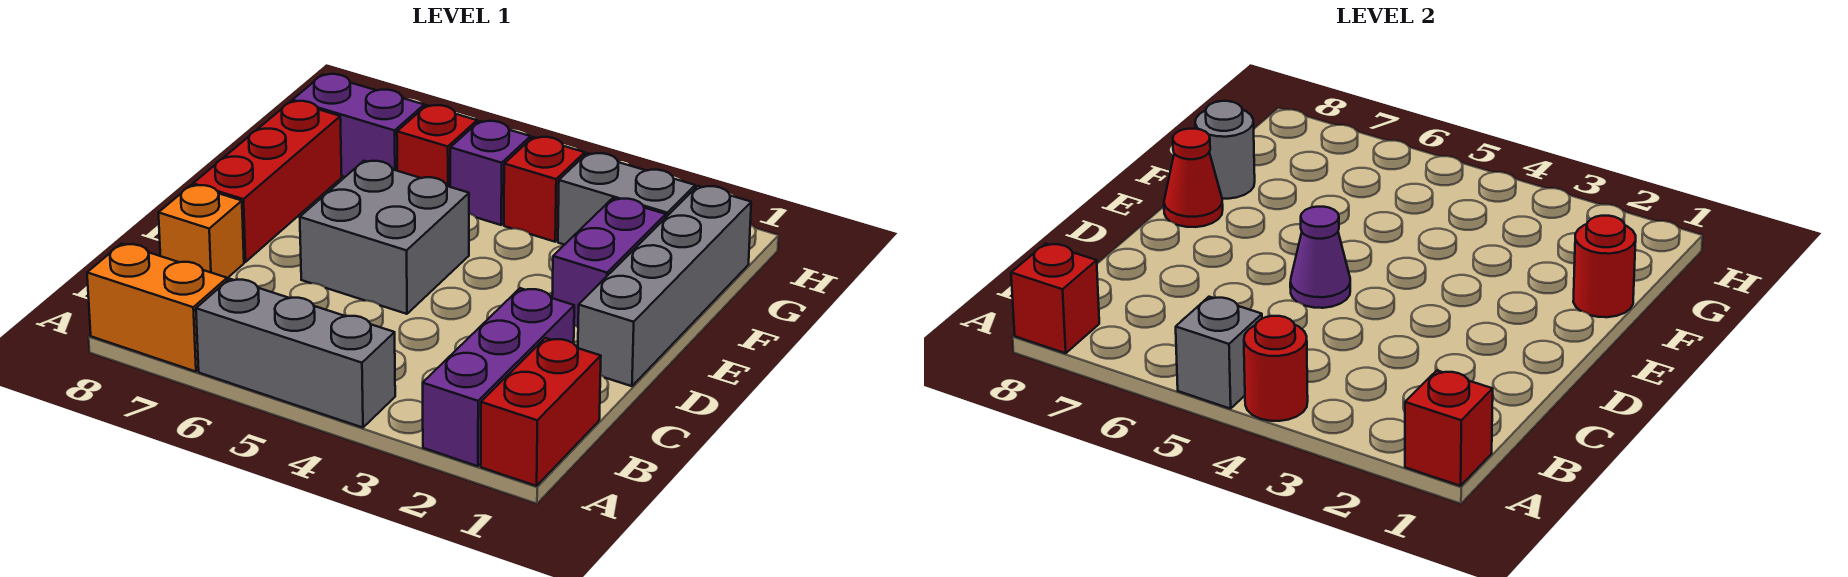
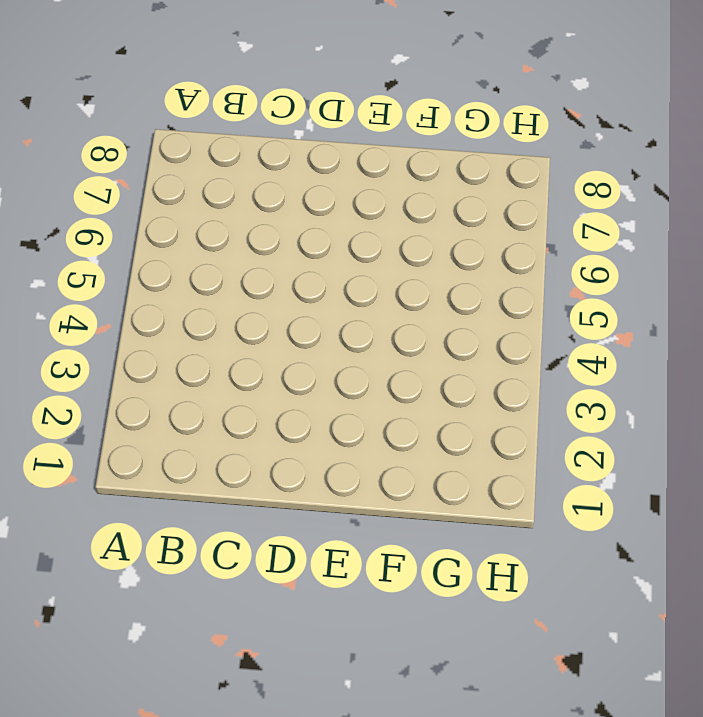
none -> red 1x2 brick [481,338,601,486]
none -> purple 1x3 brick [423,288,574,466]
none -> grey 1x3 brick [196,279,395,428]

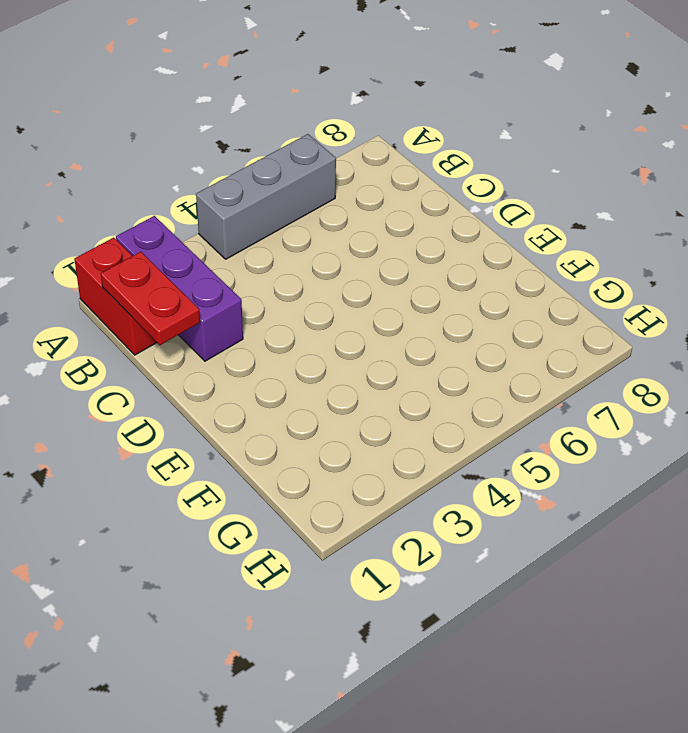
red 1x2 plate [101,252,200,345] -> none
none -> orange 1x2 brick [87,244,227,372]
none -> orange 1x1 brick [159,185,244,278]
none -> grey 1x4 brick [578,186,751,386]

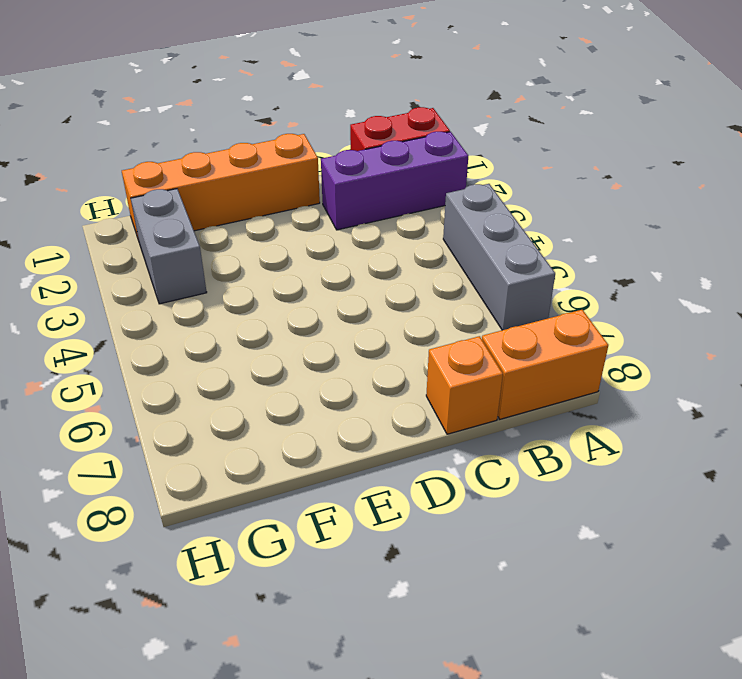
orange 1x2 brick [482,310,608,419] -> orange 1x2 brick turned to [87,244,227,372]
orange 1x4 brick [122,134,320,240] -> grey 1x4 brick [578,186,751,386]
none -> grey 2x2 brick [300,161,469,314]
none -> red 1x3 brick [193,101,342,262]
none -> purple 1x2 brick [552,198,666,327]

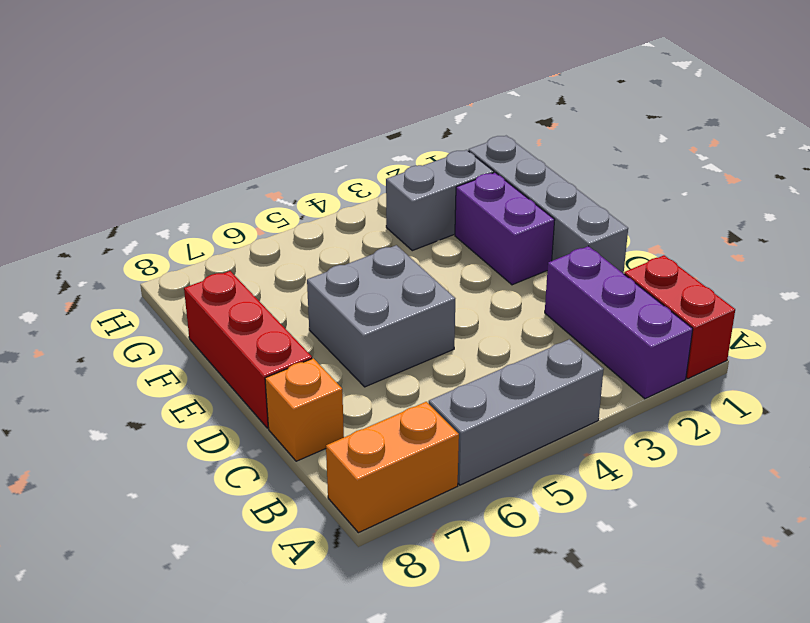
none -> red 1x1 brick [504,137,585,242]
none -> purple 1x1 brick [450,121,531,225]
none -> red 1x1 brick [397,105,477,187]

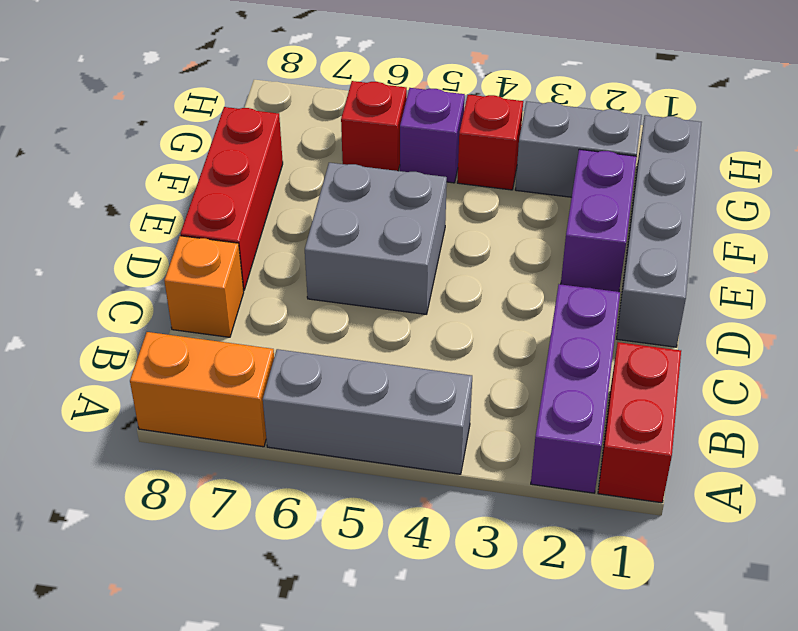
none -> purple 1x2 brick [292,74,424,177]
none -> red 1x1 brick [1405,371,1493,486]
none -> red 1x1 round brick [1244,316,1308,421]

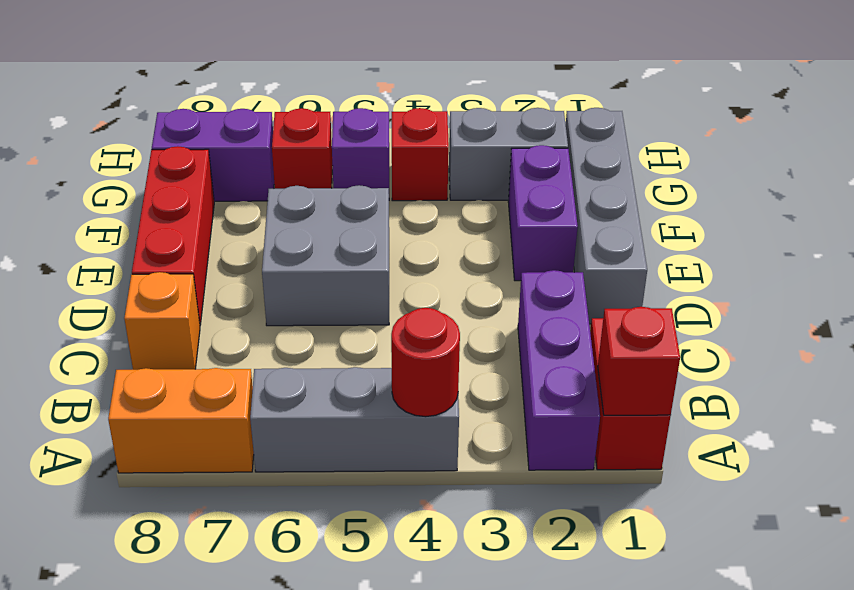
none -> grey 1x1 brick [1176,297,1262,409]
none -> red 1x1 brick [1011,244,1099,353]
none -> purple 1x1 cone [1290,207,1350,308]

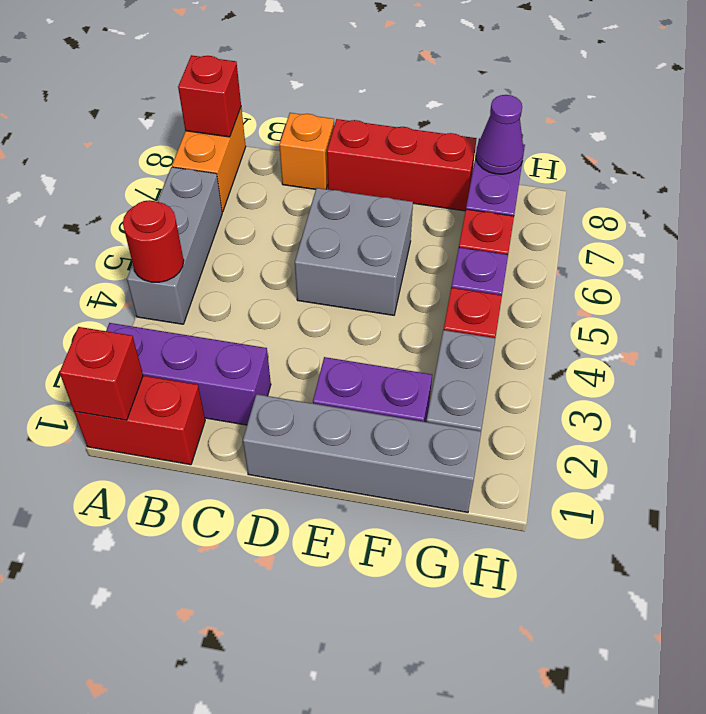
purple 1x1 cone [476,95,524,174] -> purple 1x1 cone moved to [1290,207,1350,308]
none -> grey 1x1 brick [1176,297,1262,409]
none -> red 1x1 cone [1164,129,1223,227]
none -> red 1x1 round brick [1573,216,1636,317]

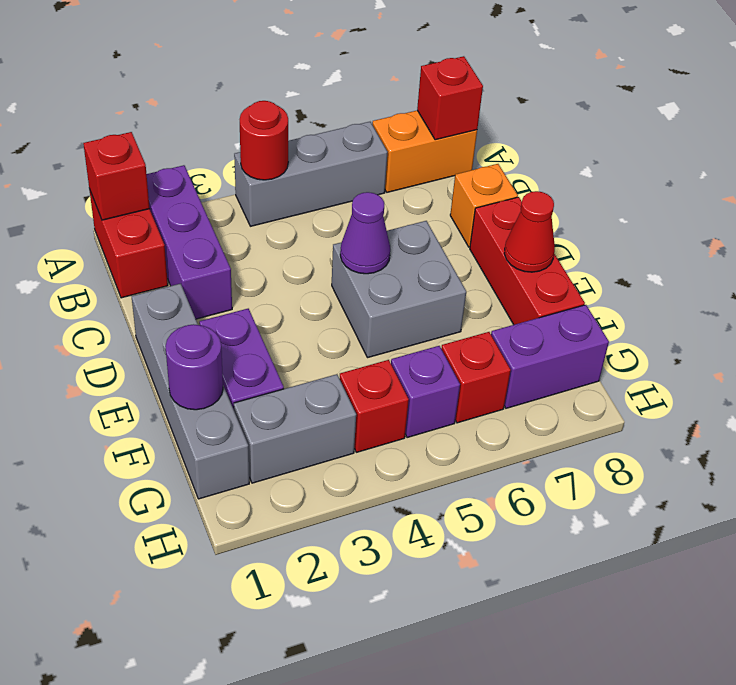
purple 1x1 round brick [165,324,223,410] -> red 1x1 round brick [1573,216,1636,317]
none -> grey 1x1 brick [1176,297,1262,409]
none -> grey 1x1 round brick [1195,101,1255,199]

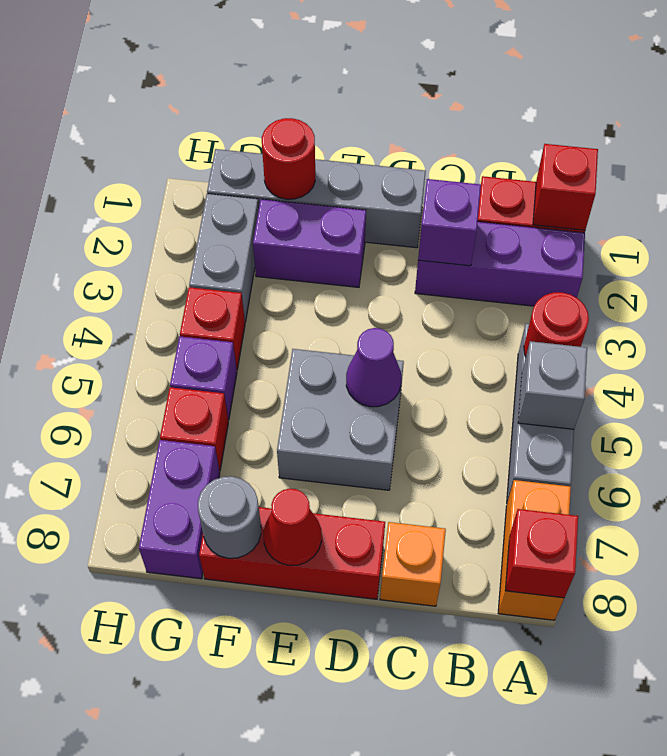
purple 1x1 brick [418,179,481,266] -> none

